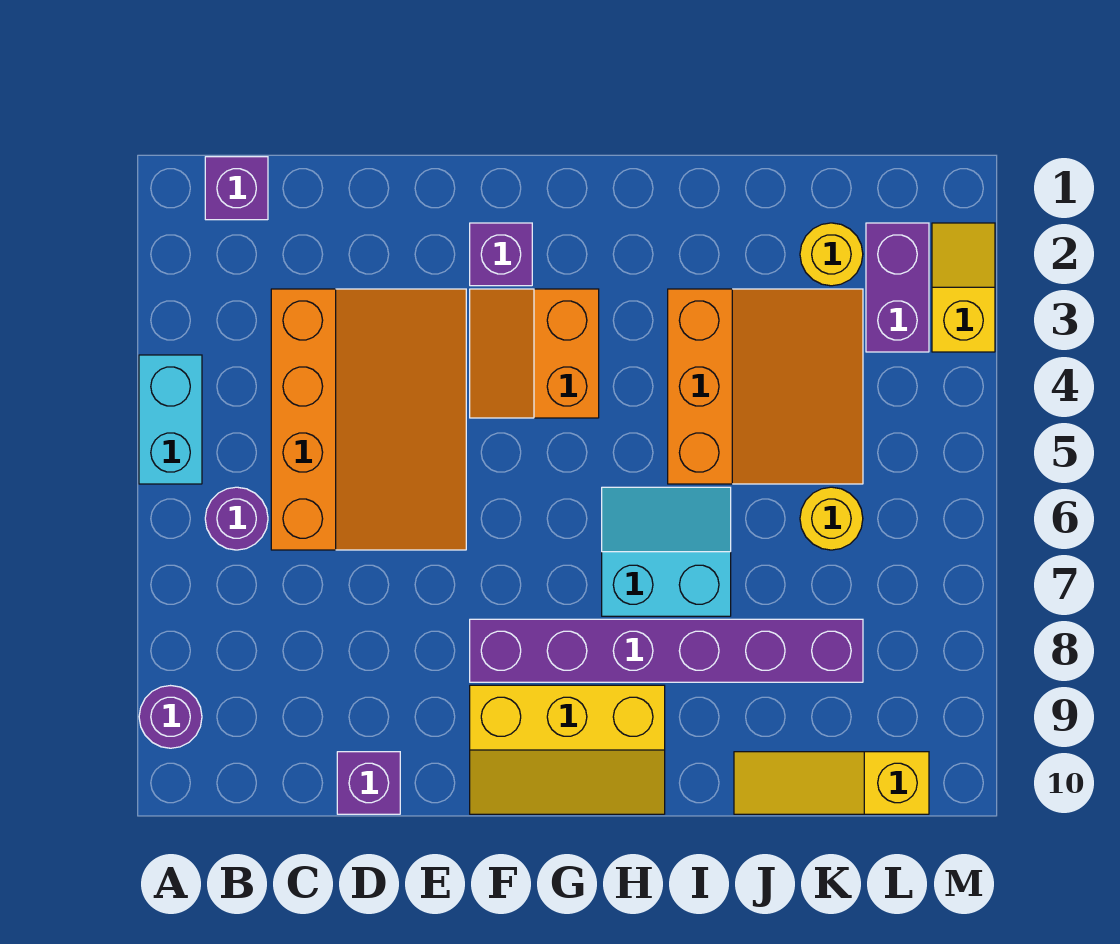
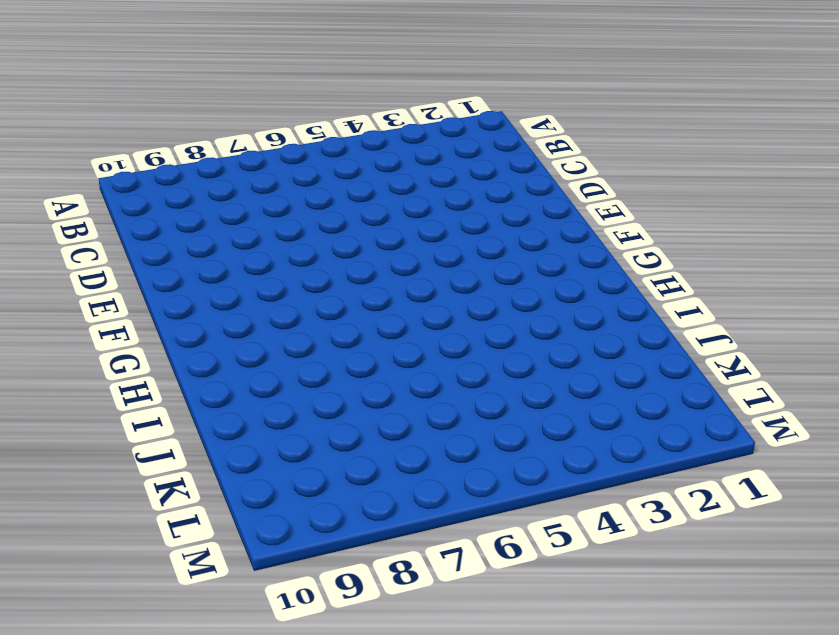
none -> cyan 1x2 brick [139,355,202,484]
none -> purple 1x1 round brick [139,686,202,748]
none -> purple 1x1 brick [205,157,268,220]

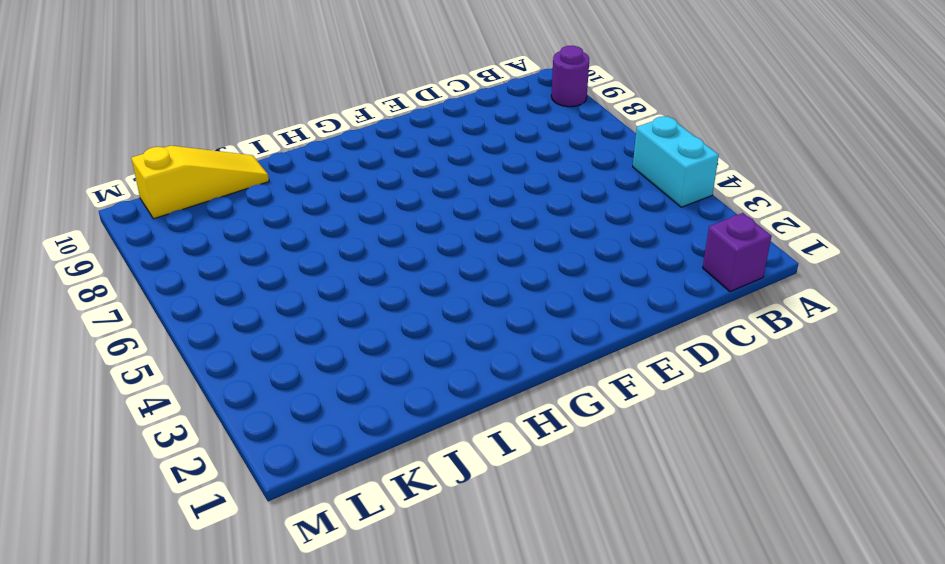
none -> purple 1x1 round brick [205,487,268,550]
none -> orange 3x4 slope [271,289,466,550]
none -> purple 1x1 brick [337,752,400,814]

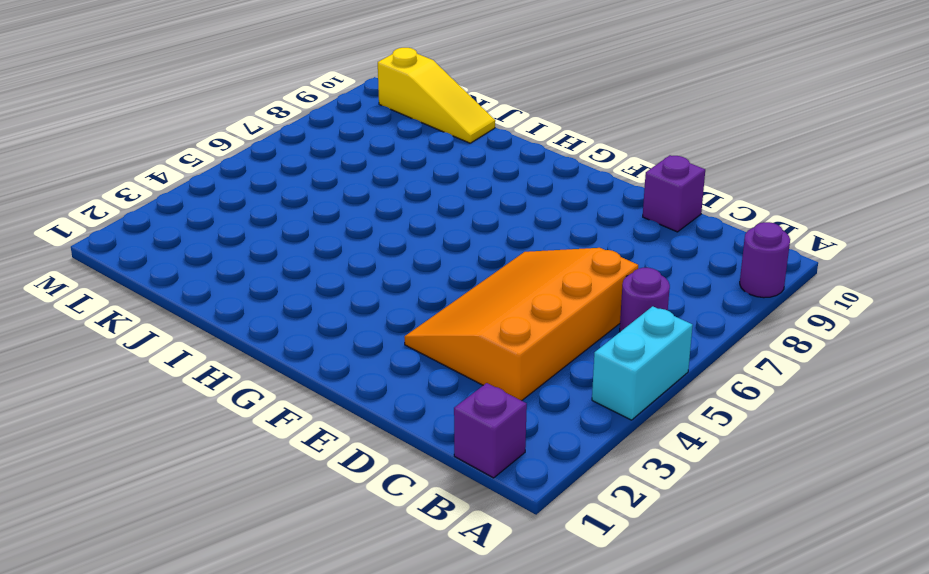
none -> purple 1x1 brick [470,223,532,286]
none -> orange 2x2 slope [470,289,599,418]
none -> purple 1x6 brick [470,619,863,682]

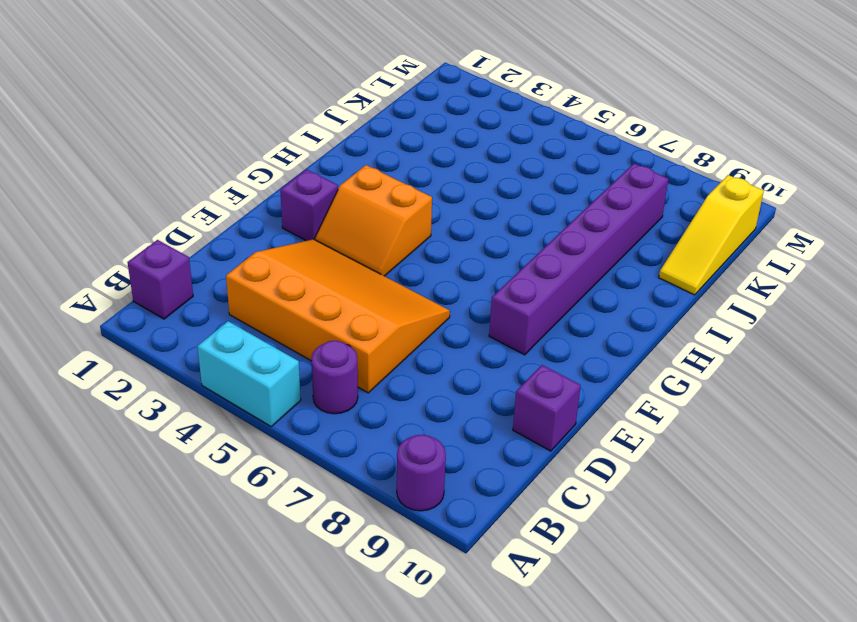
none -> yellow 2x3 slope [470,685,665,814]
none -> cyan 2x2 slope [602,487,731,616]
none -> orange 3x3 slope [668,289,863,484]

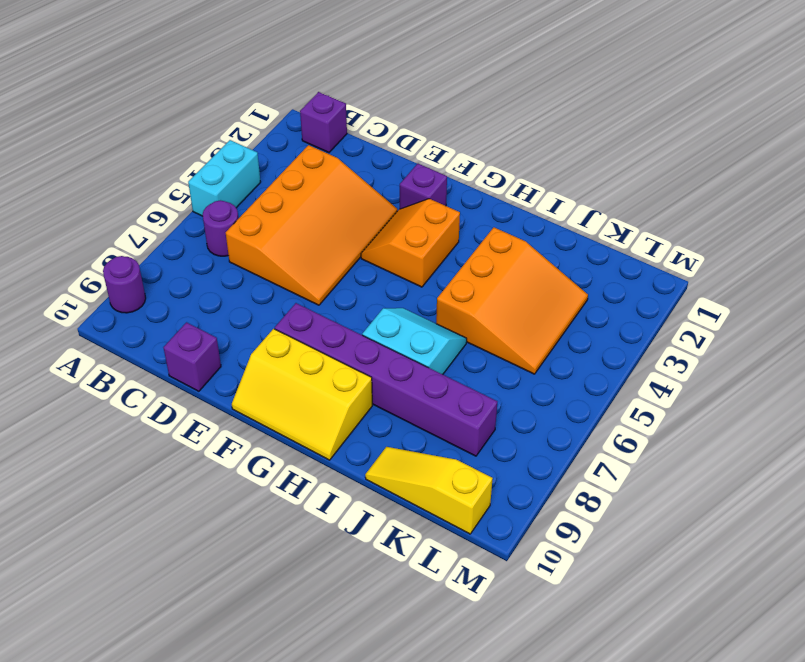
none -> yellow 1x1 round brick [800,223,863,286]
none -> yellow 1x1 round brick [800,487,863,550]
none -> purple 1x2 brick [866,223,929,352]

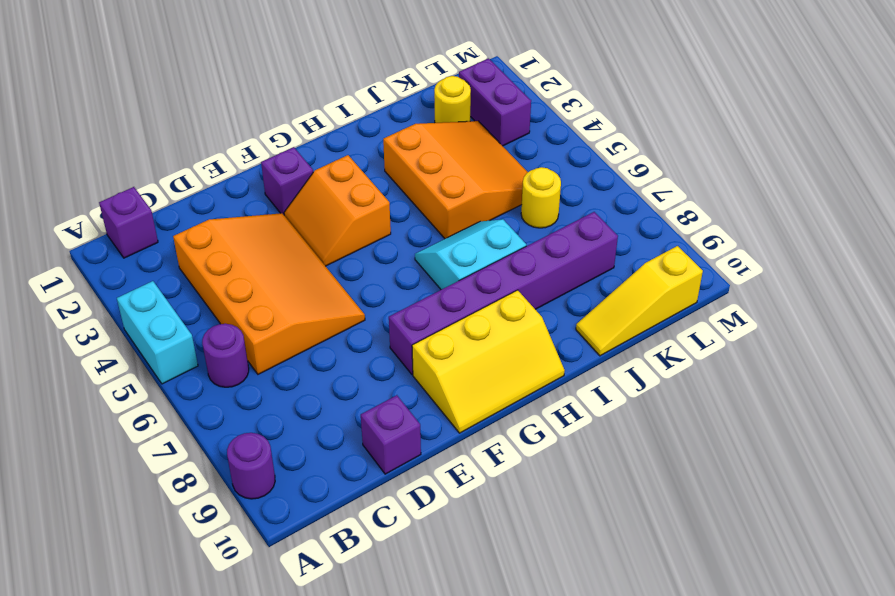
none -> yellow 1x2 slope [932,223,995,352]

